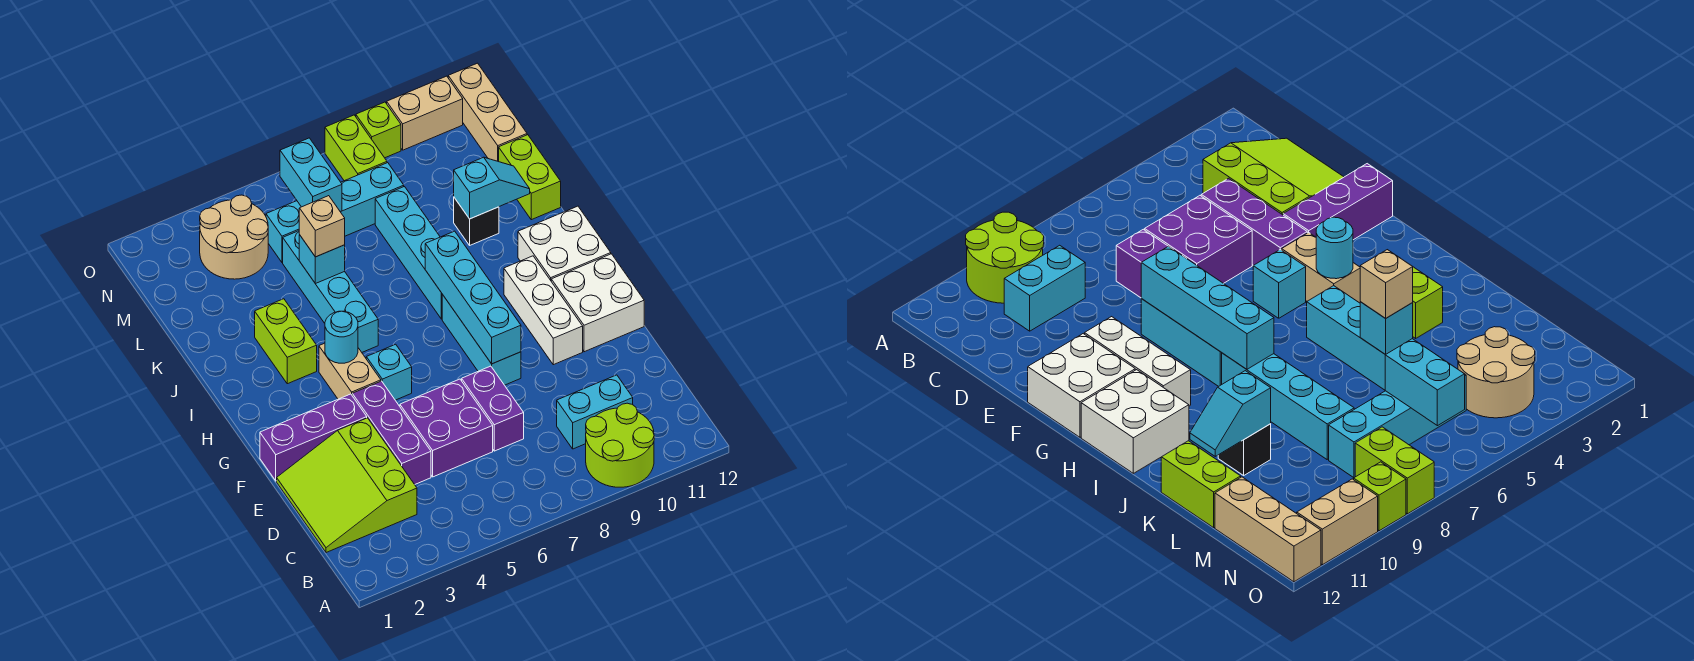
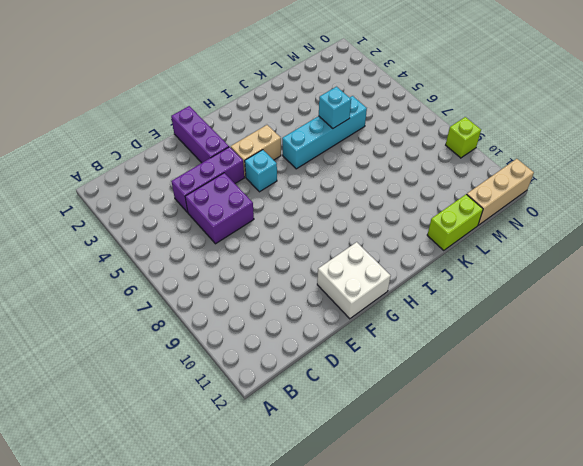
none -> lime 2x2 round brick [586,403,654,487]
none -> lime 3x3 slope [277,418,417,553]
none -> cyan 1x2 brick [557,375,633,449]
none -> purple 1x2 brick [462,366,524,451]

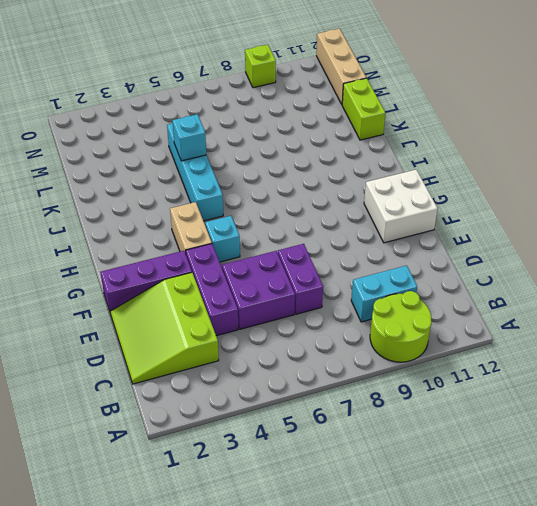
none -> cyan 1x3 brick [442,295,521,385]
none -> white 1x3 brick [504,256,583,365]
none -> white 2x2 brick [518,206,611,280]
none -> lime 1x2 brick [255,299,317,384]

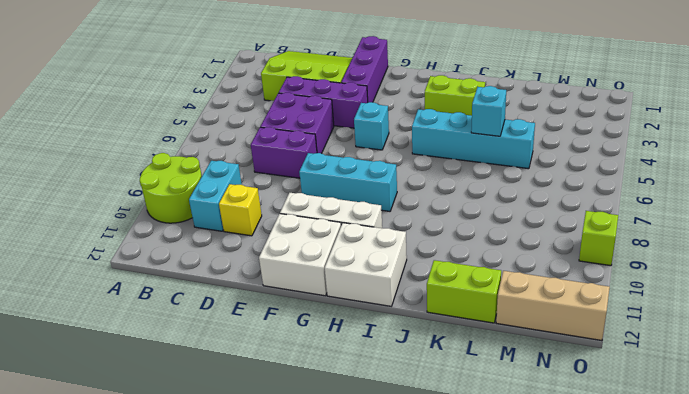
yellow 1x1 brick [219,184,262,236] -> none
none -> tan 1x2 brick [319,343,381,399]
none -> cyan 1x4 brick [375,187,443,319]
none -> black 1x1 brick [454,198,499,245]
none -> tan 2x2 round brick [200,195,268,279]

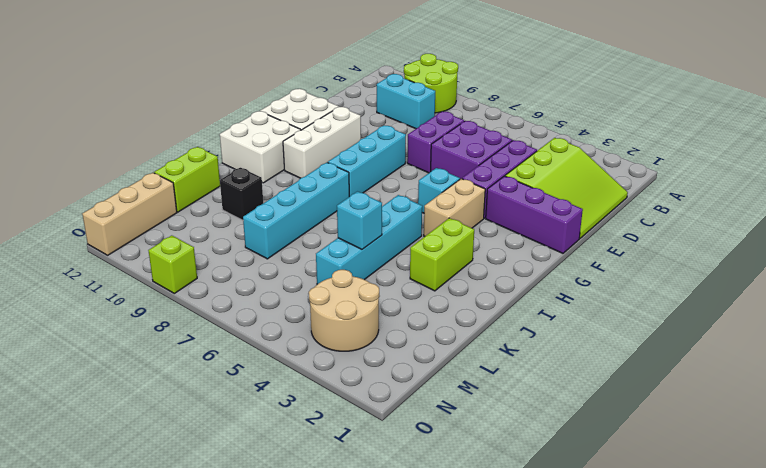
none -> cyan 1x4 brick [266,163,404,263]
none -> lime 1x2 brick [325,115,387,181]
none -> tan 1x2 brick [387,76,463,150]
none -> cyan 1x4 brick [425,231,521,364]

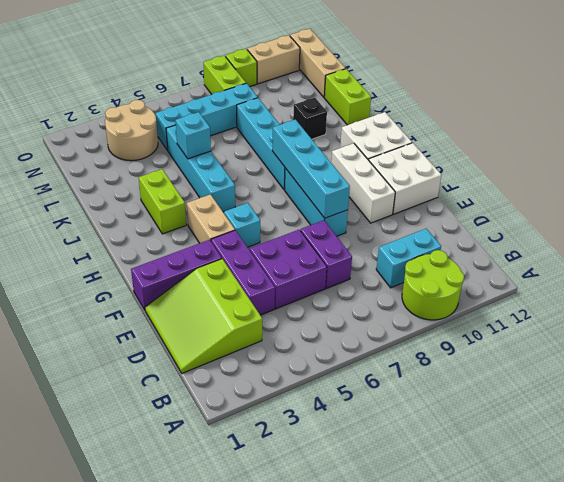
none -> cyan 1x1 round brick [325,311,358,363]
none -> cyan 1x2 slope [454,157,530,219]
none -> cyan 1x2 brick [280,138,342,212]
none -> tan 1x1 brick [299,196,345,257]

